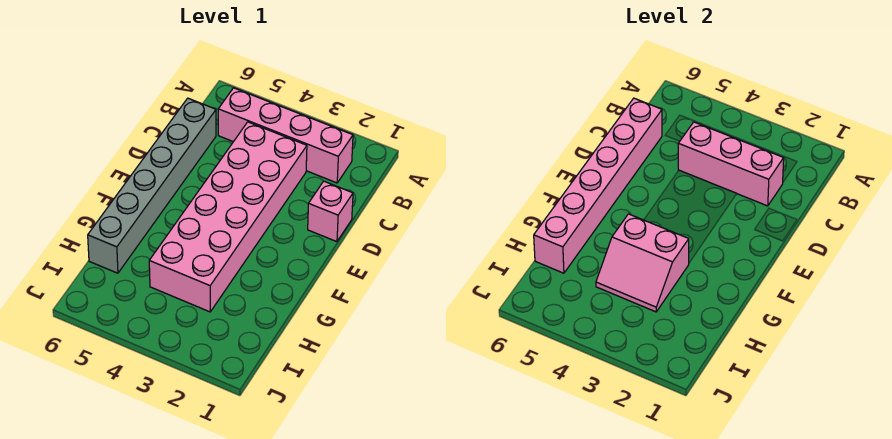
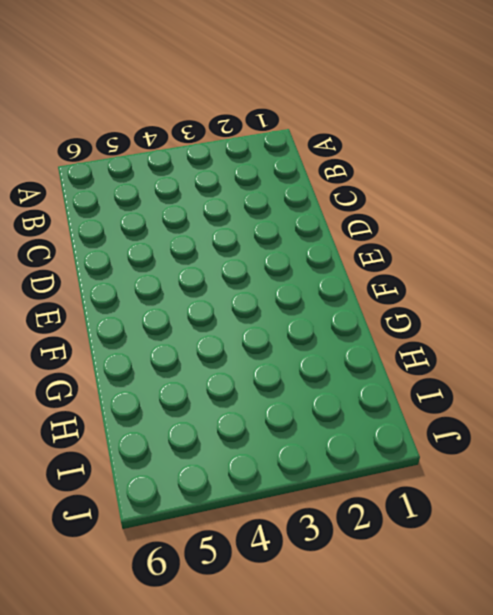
none -> pink 1x4 brick [218,88,353,183]
none -> pink 2x6 brick [149,122,307,312]

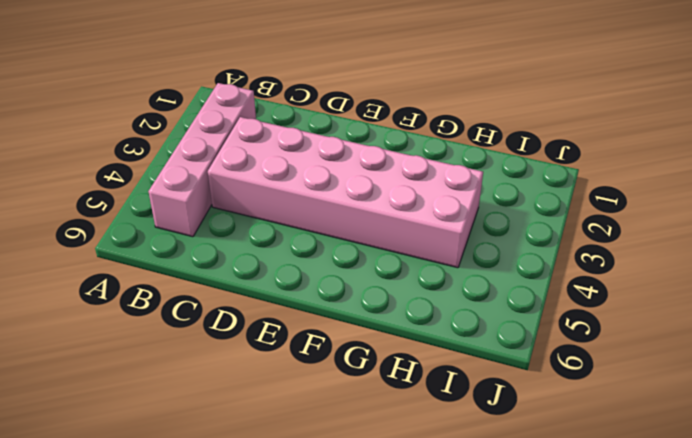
none -> grey 1x6 brick [88,98,216,273]
none -> pink 1x1 brick [308,181,353,242]

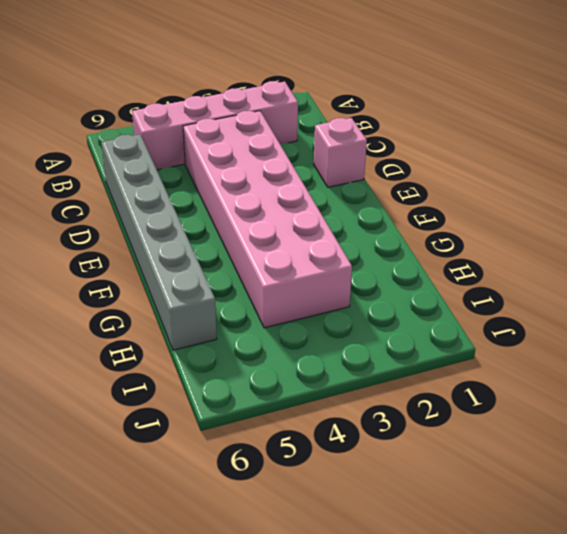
none -> pink 1x3 brick [678,122,784,206]
none -> pink 1x6 brick [534,98,662,273]

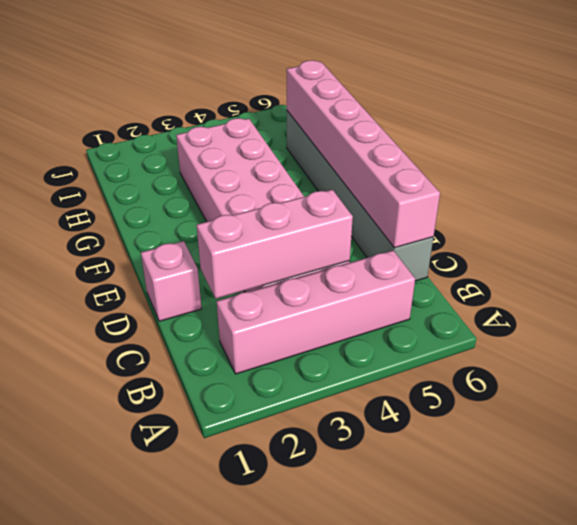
none -> pink 2x2 slope [596,214,689,312]

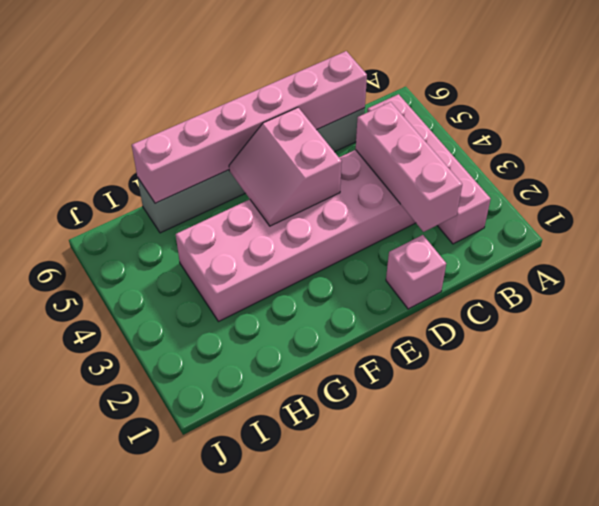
pink 2x2 slope [229,108,342,226] -> pink 2x2 slope moved to [596,214,689,312]

